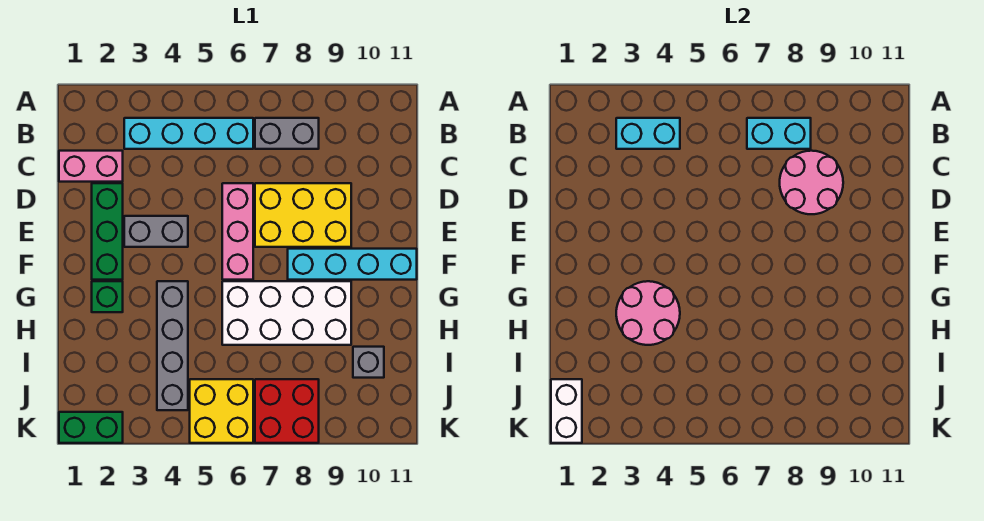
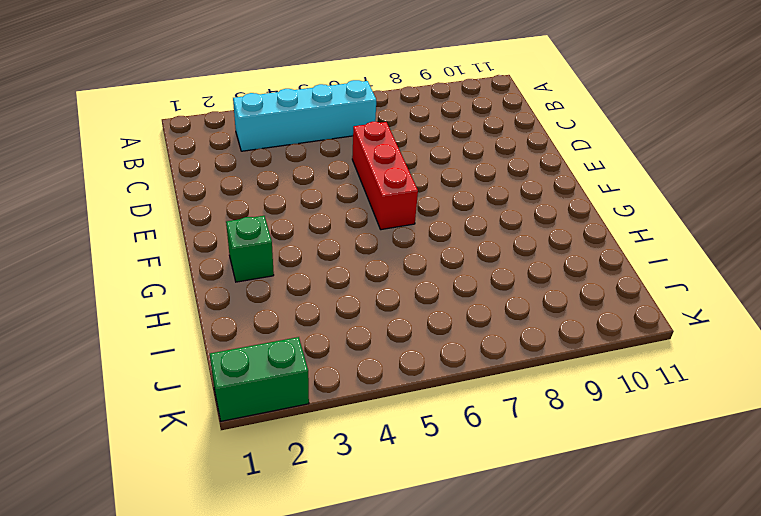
red 1x3 brick [352,122,418,230] -> pink 1x3 brick [222,183,253,280]
none -> grey 1x2 brick [255,118,319,149]
none -> pink 1x2 brick [59,151,123,182]
none -> green 1x3 brick [92,183,123,280]

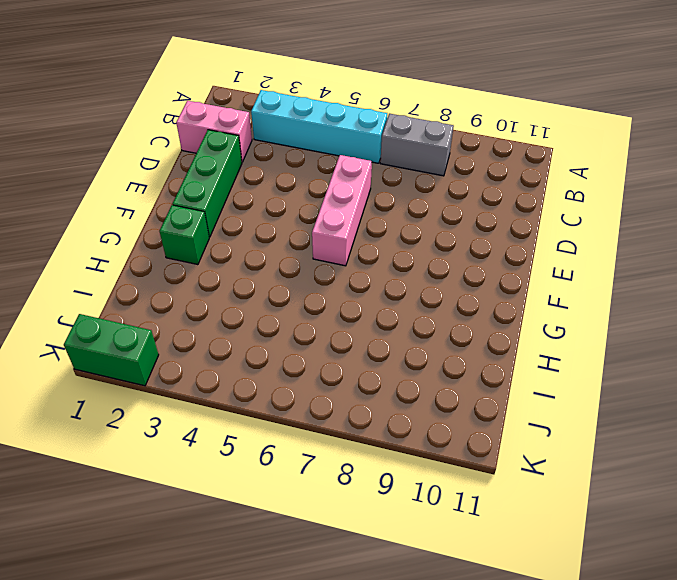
none -> yellow 2x3 brick [255,183,351,247]
none -> grey 1x2 brick [124,216,188,247]
none -> cyan 1x4 brick [288,249,417,280]

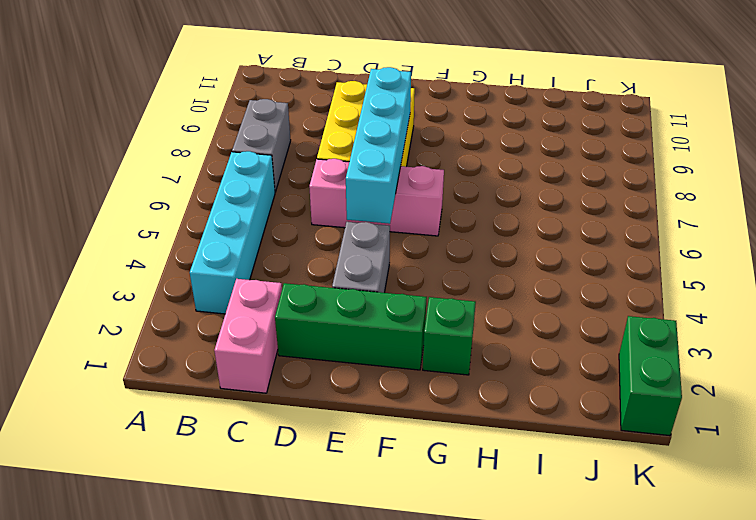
cyan 1x4 brick [346,67,411,224] -> cyan 1x4 brick moved to [288,249,417,280]
none -> grey 1x4 brick [157,281,188,410]
none -> white 2x4 brick [222,281,351,345]
none -> grey 1x1 brick [353,347,384,378]

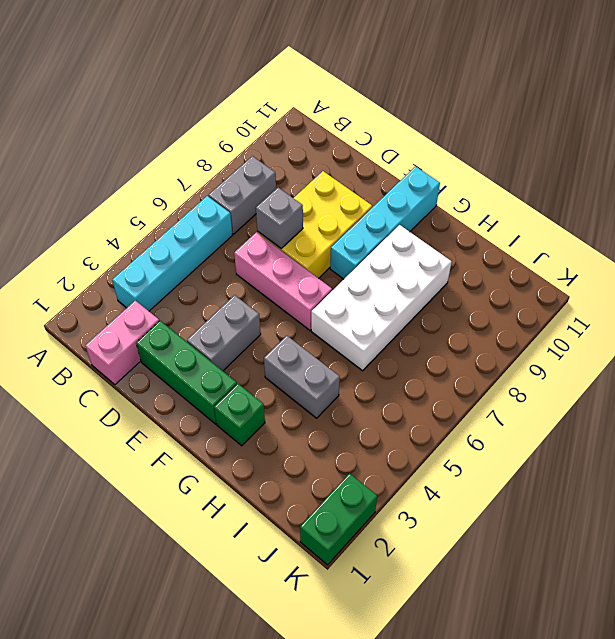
grey 1x1 brick [256,188,303,248] -> grey 1x1 brick moved to [353,347,384,378]
grey 1x2 brick [264,336,340,418] -> grey 1x4 brick [157,281,188,410]
none -> yellow 2x2 brick [190,379,253,443]
none -> red 2x2 brick [255,379,319,443]
none -> cyan 1x2 brick [616,118,680,149]

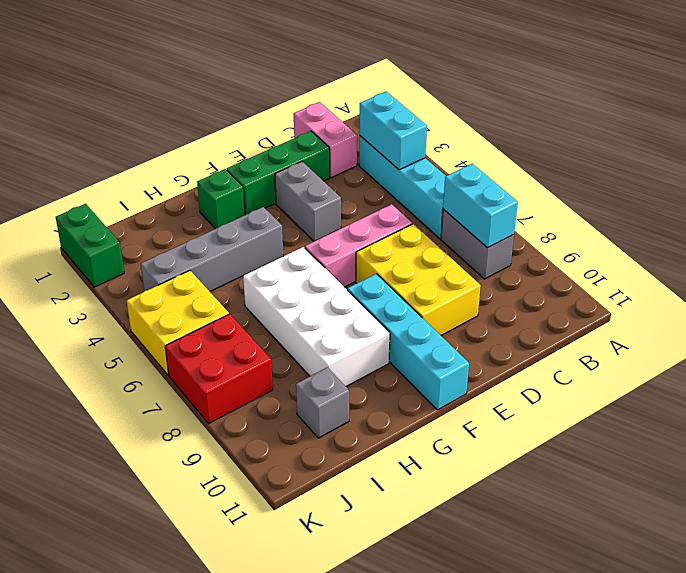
none -> pink 2x2 round brick [780,151,843,214]
none -> pink 2x2 round brick [616,281,680,345]
none -> white 1x2 brick [551,379,582,443]

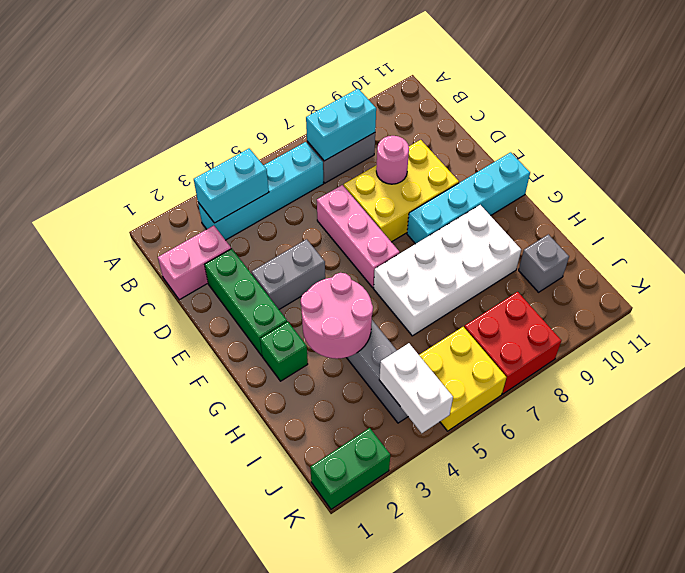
pink 1x1 round brick [376,136,409,184] -> pink 2x2 round brick [780,151,843,214]
white 1x2 brick [379,343,453,433] -> white 1x2 brick moved to [551,379,582,443]

